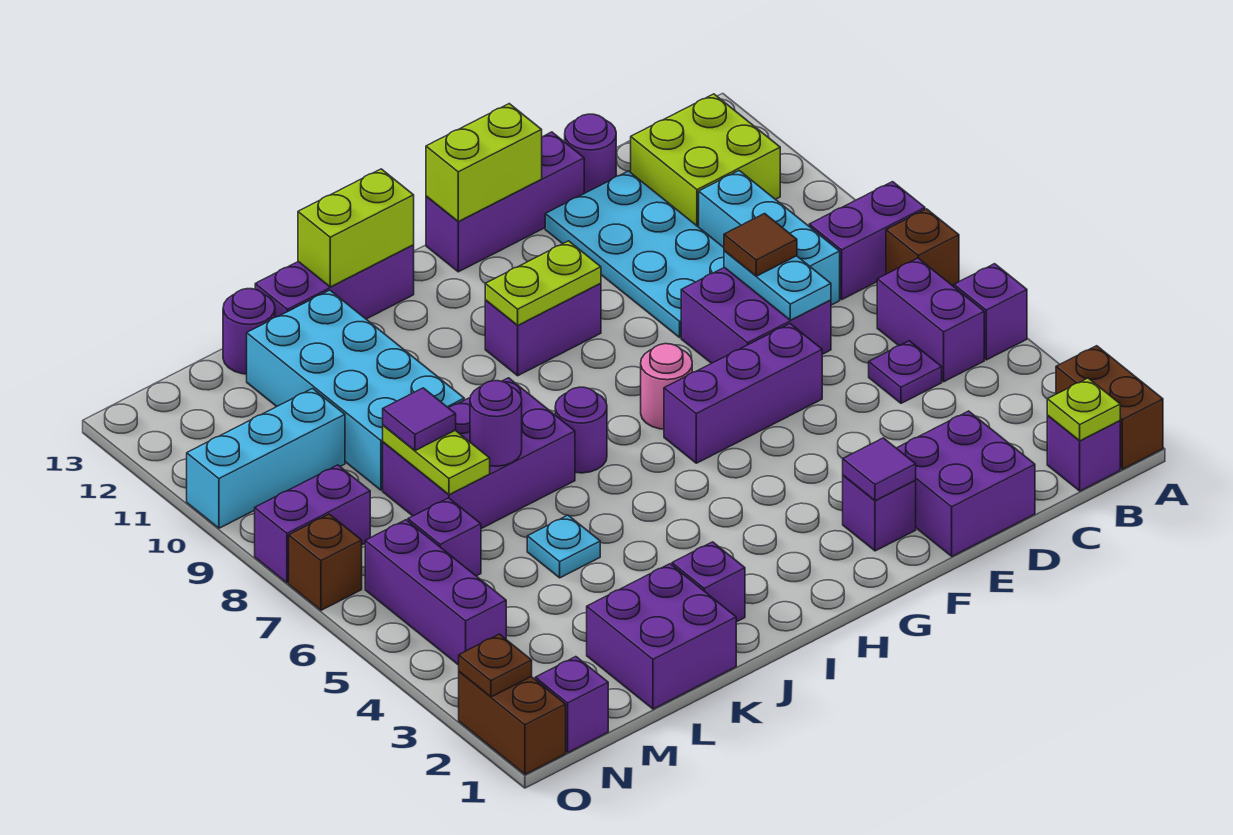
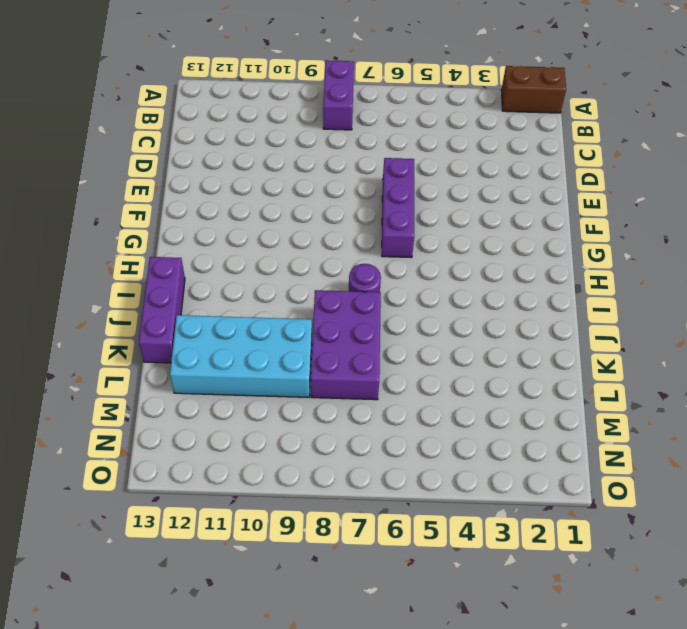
none -> purple 1x1 brick [954,264,1027,360]
none -> brown 1x1 brick [886,209,959,287]
none -> purple 1x1 brick [1047,416,1120,491]
none -> purple 1x2 brick [877,258,984,382]

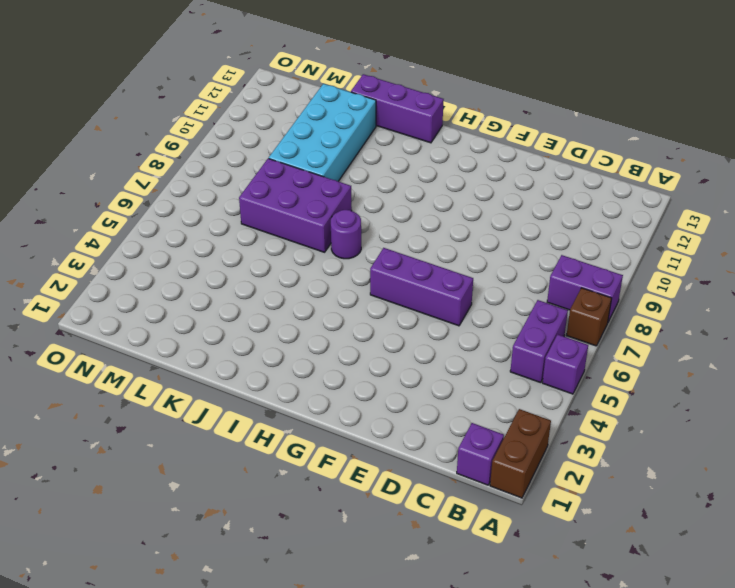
none -> lime 2x2 brick [631,94,780,227]
none -> purple 1x1 plate [869,341,942,403]
none -> cyan 1x3 brick [699,171,840,305]
none -> purple 2x2 brick [897,411,1035,556]

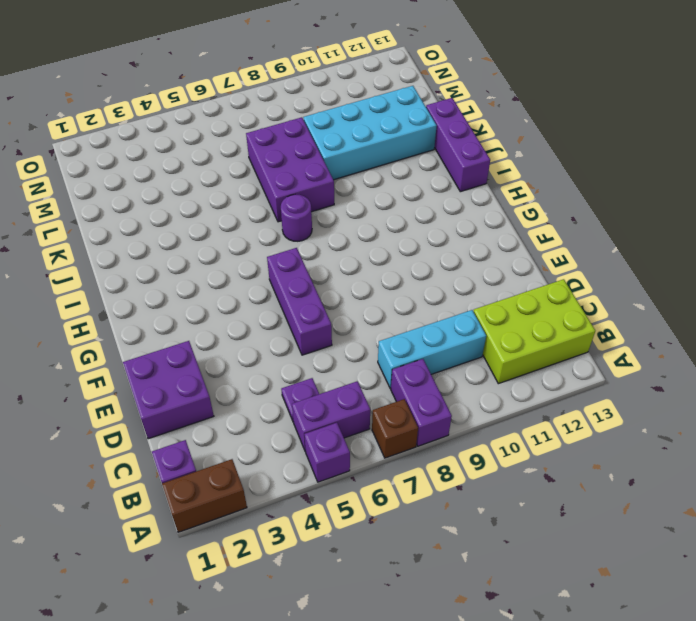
lime 2x3 brick [473,279,595,384] -> lime 2x2 brick [631,94,780,227]
none -> purple 2x2 brick [681,268,831,363]
none -> cyan 2x4 plate [545,171,724,337]
none -> purple 1x1 round brick [565,114,616,193]
none -> purple 1x3 brick [426,132,584,272]

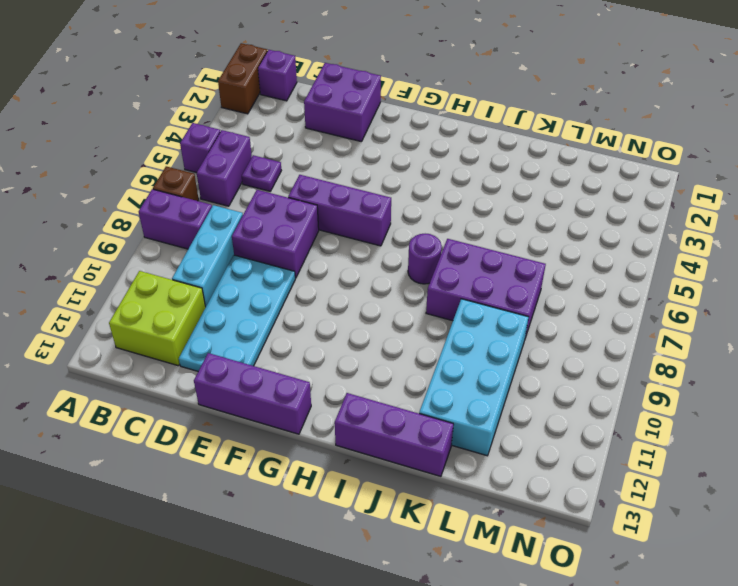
none -> purple 1x1 round brick [565,114,616,193]
none -> purple 1x1 brick [843,475,916,551]
none -> pink 1x1 round brick [641,344,692,429]
none -> purple 1x2 brick [485,283,601,376]

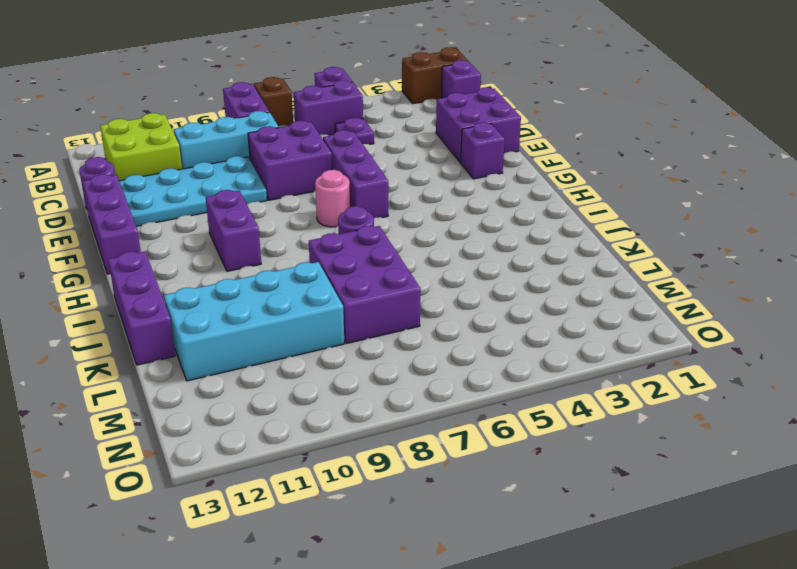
none -> purple 1x1 brick [672,542,745,622]
none -> purple 2x2 brick [587,564,736,709]
none -> cyan 1x1 plate [527,515,600,578]
none -> purple 1x1 round brick [223,289,275,374]

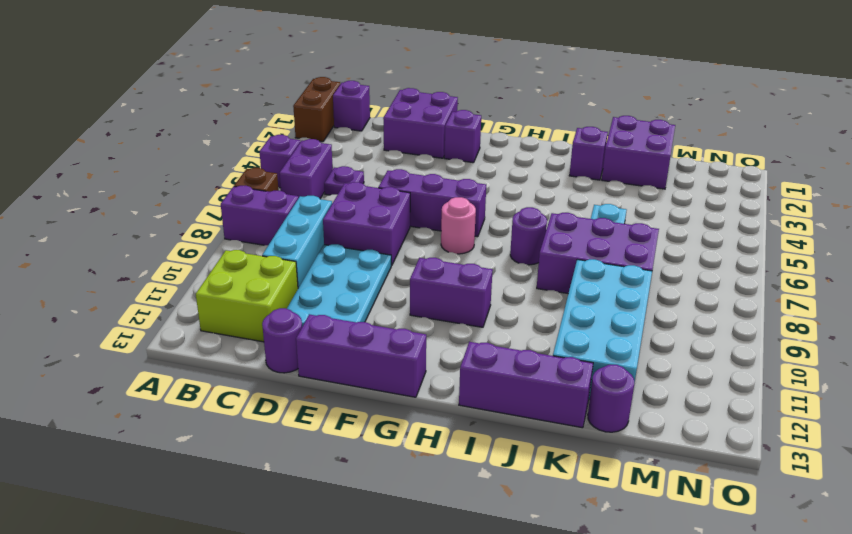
none -> purple 1x1 brick [408,498,481,576]
none -> cyan 1x3 brick [187,389,345,528]
none -> purple 1x1 brick [535,657,608,753]
none -> purple 1x3 brick [365,520,506,665]

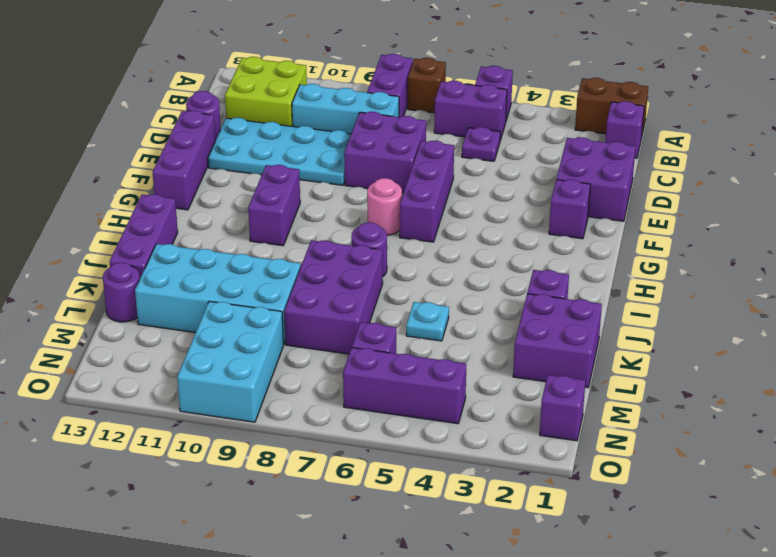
cyan 2x3 brick [177,301,283,422] -> cyan 1x3 brick [187,389,345,528]
none -> purple 1x2 brick [255,465,370,583]
none -> brown 1x2 brick [459,672,566,775]
none -> brown 1x1 brick [289,514,362,610]
none -> lime 1x1 plate [1047,378,1120,441]

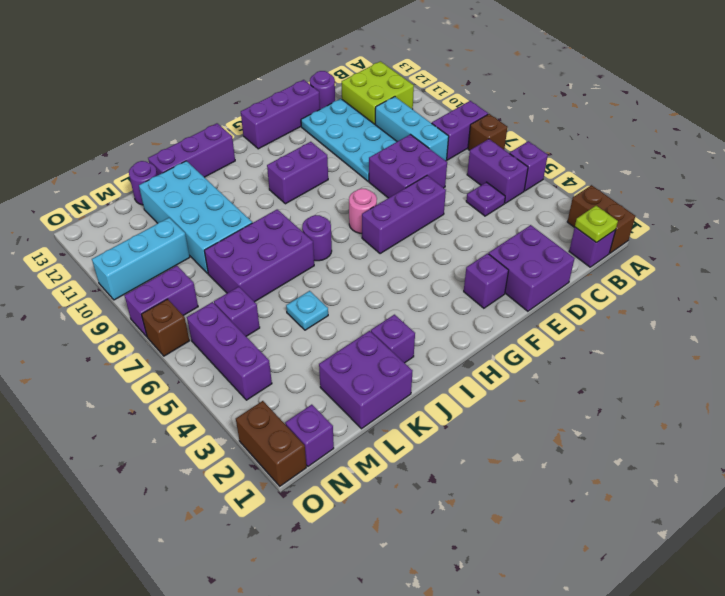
none -> cyan 1x2 plate [724,251,831,320]
none -> purple 1x1 tile [843,438,916,501]
none -> lime 1x2 brick [426,104,542,222]
none -> lime 1x2 plate [485,241,601,326]

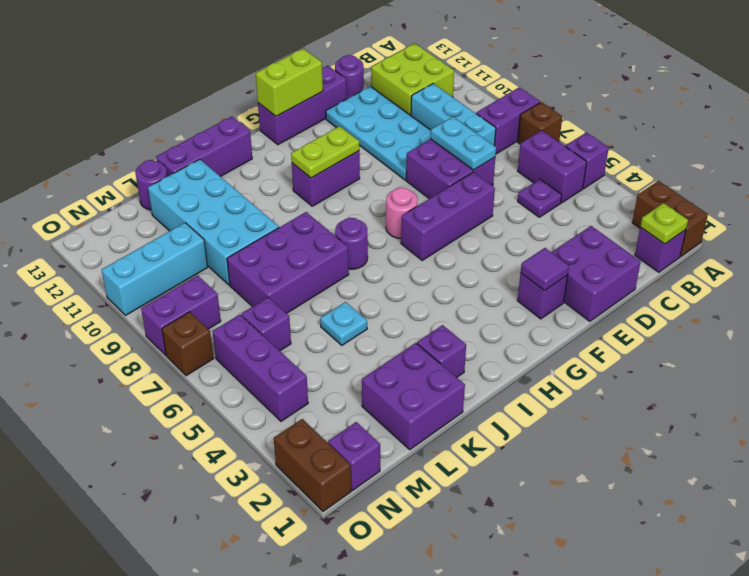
none -> lime 1x2 brick [298,169,414,287]
none -> purple 1x1 round brick [470,381,522,466]
none -> lime 1x2 plate [383,425,490,495]
none -> brown 1x1 plate [459,634,532,697]

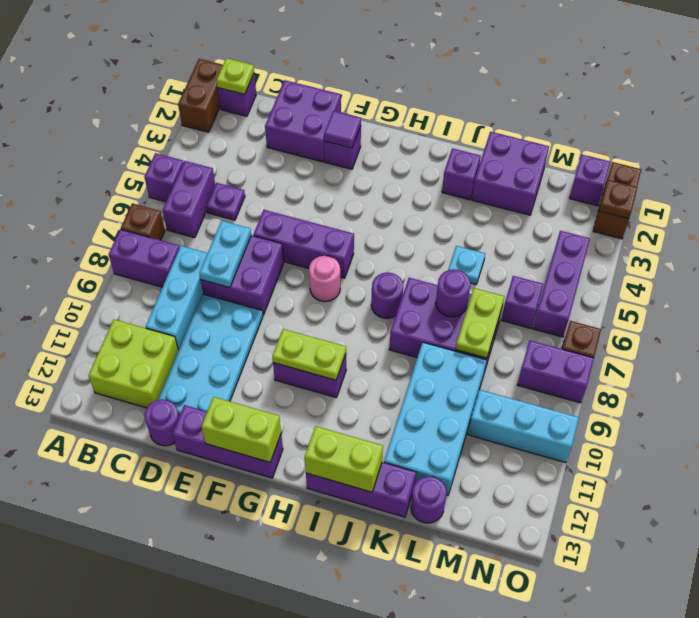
none -> brown 1x1 tile [724,214,797,276]
none -> purple 1x1 tile [383,388,456,451]

